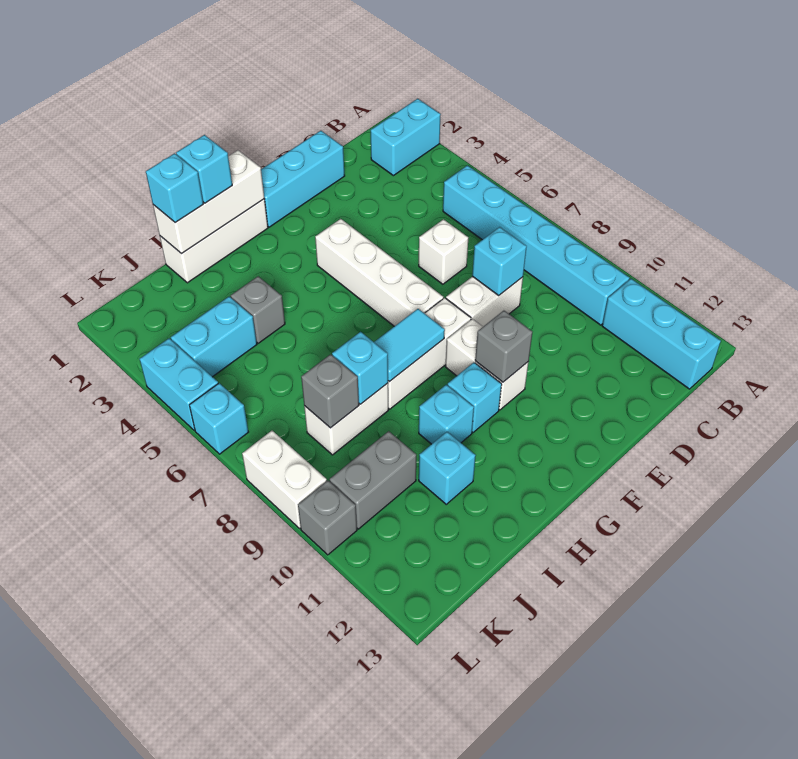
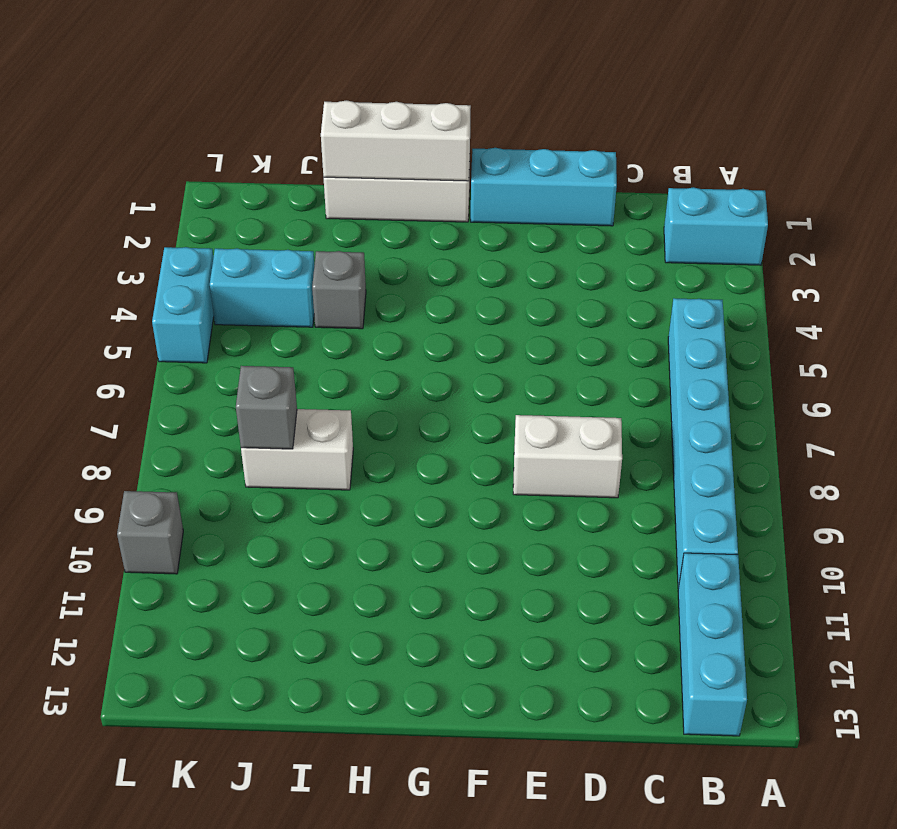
none -> white 1x1 brick [419,219,468,284]
none -> white 1x4 brick [315,219,443,326]
none -> white 1x3 brick [388,298,471,409]

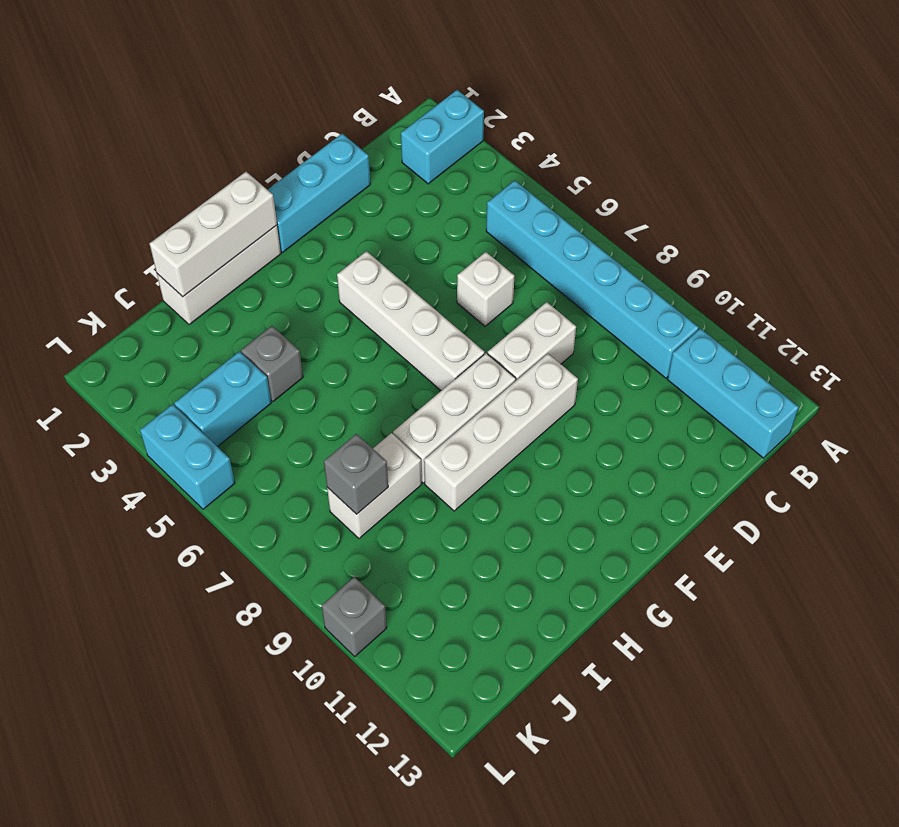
white 1x4 brick [424,354,578,511] -> white 1x2 brick [445,319,529,410]
none -> cyan 1x1 brick [448,362,502,432]
none -> cyan 1x1 brick [419,385,474,444]
none -> cyan 1x1 brick [419,432,476,504]

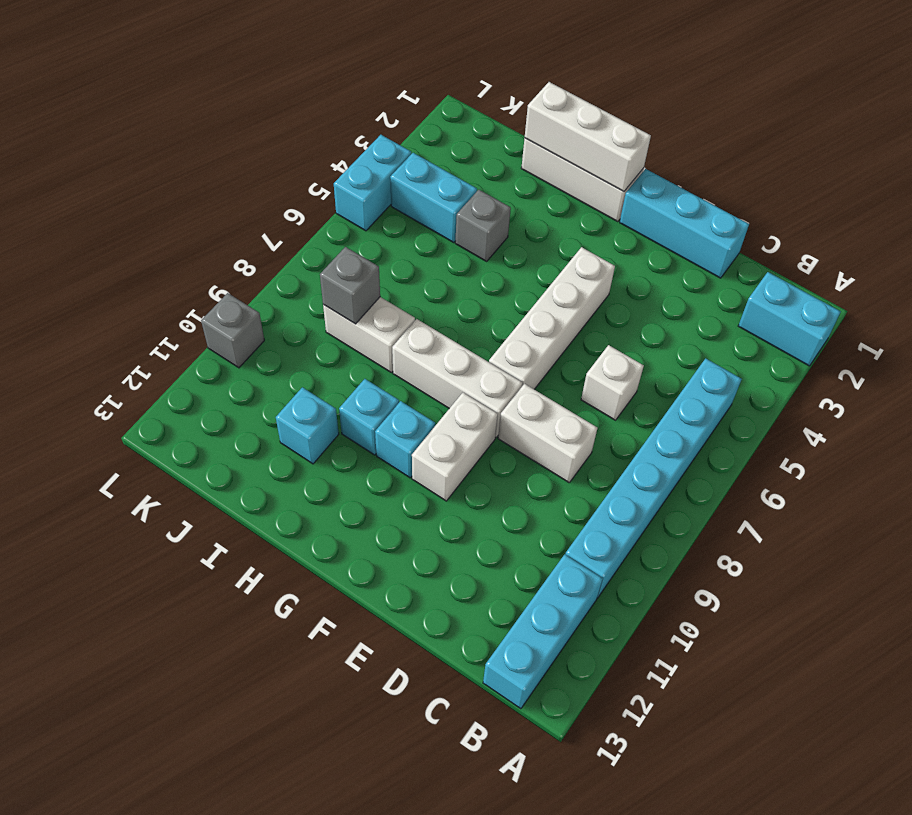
none -> grey 1x2 brick [329,431,416,529]
none -> cyan 1x1 brick [190,383,248,454]
none -> white 1x2 brick [242,431,327,528]

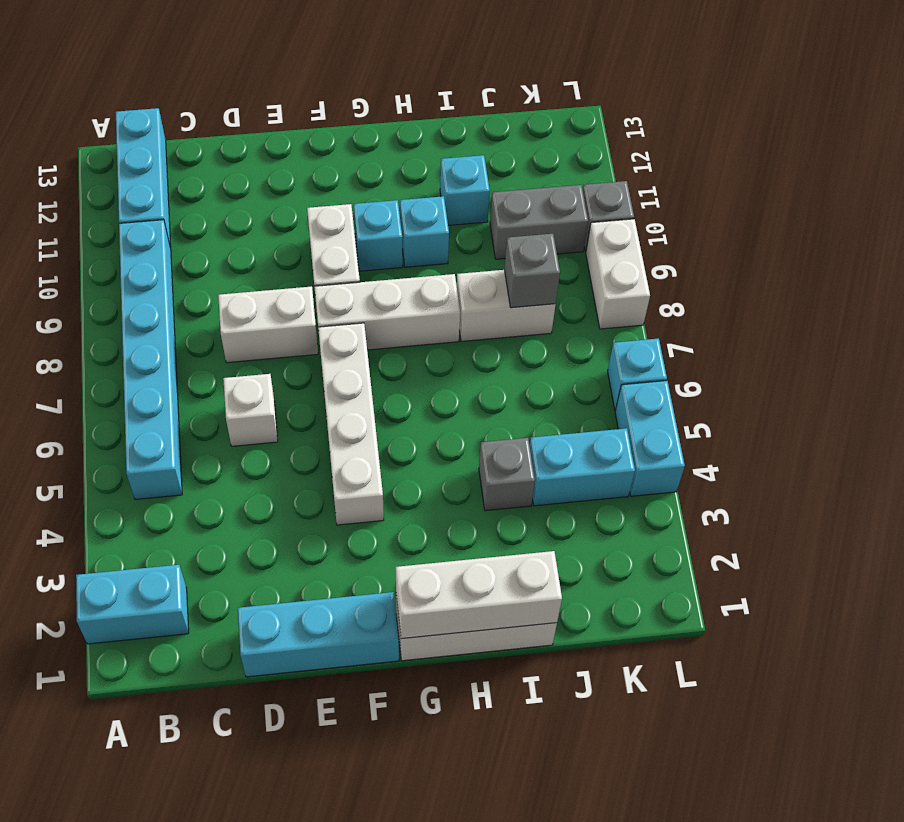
none -> cyan 1x1 brick [472,227,527,295]
none -> grey 1x1 brick [475,311,532,382]
none -> cyan 1x2 tile [374,309,445,382]

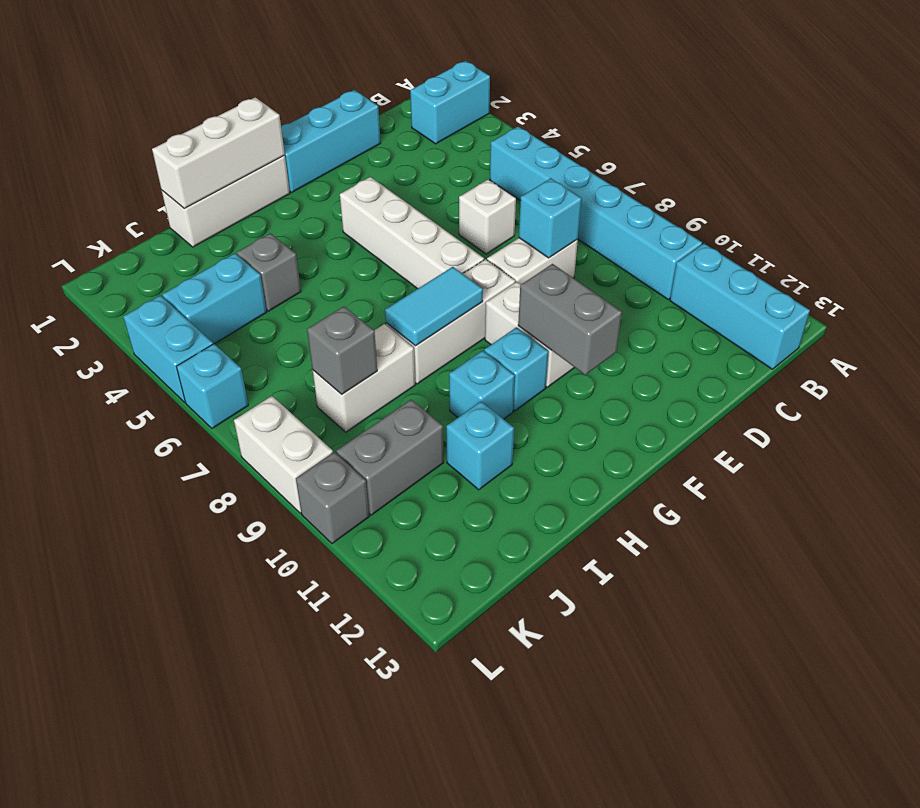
grey 1x2 brick [518,264,622,375] -> grey 1x1 brick [475,311,532,382]
none -> cyan 1x1 brick [332,332,388,404]
none -> cyan 1x1 brick [176,135,232,203]
none -> cyan 1x1 brick [146,153,203,222]

